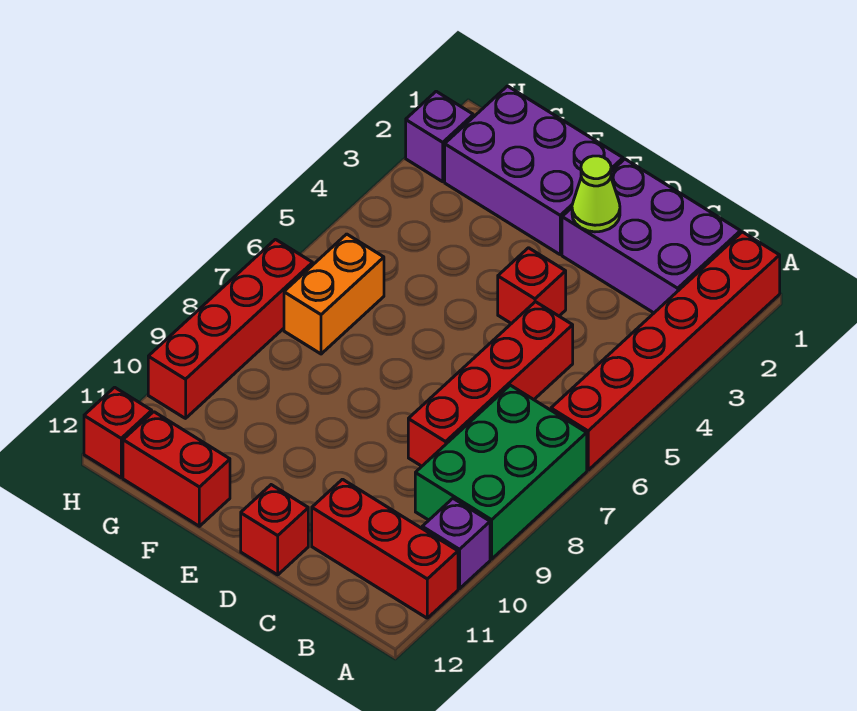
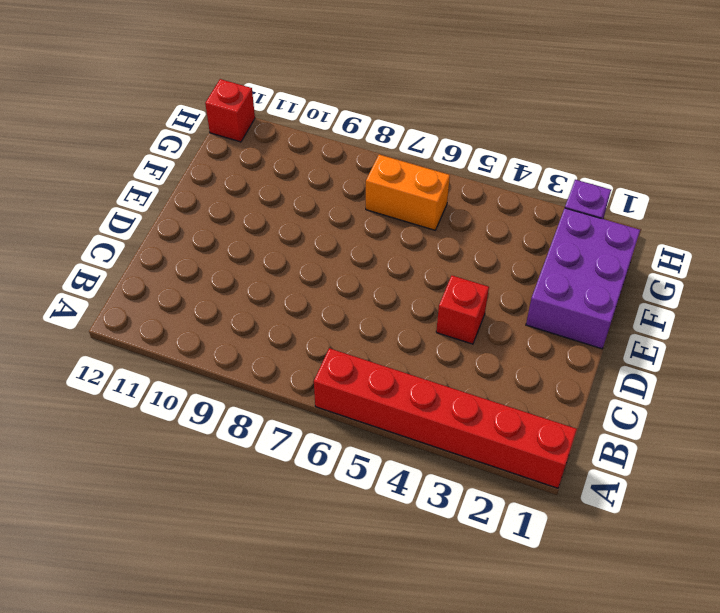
none -> green 2x3 brick [415,385,587,559]
none -> purple 1x1 brick [422,499,490,589]
none -> red 1x3 brick [312,479,458,618]

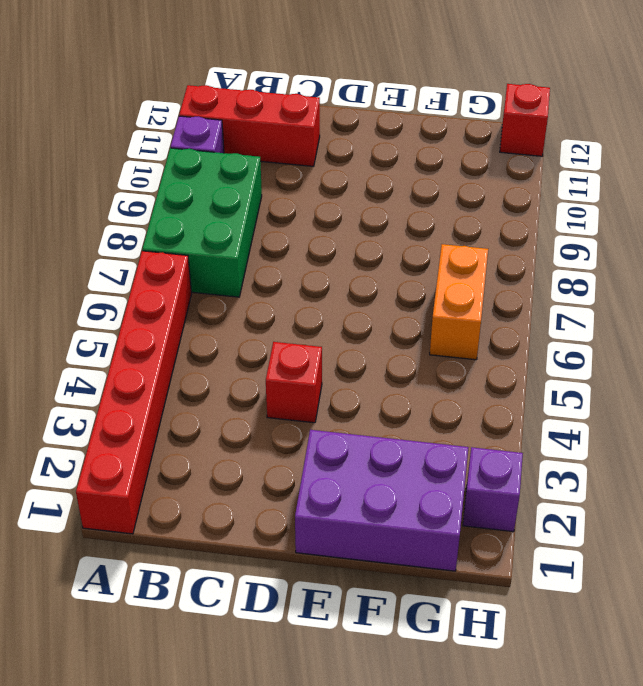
none -> purple 2x3 brick [562,159,740,313]
none -> red 1x4 brick [408,302,573,466]
none -> red 1x1 brick [241,485,308,575]

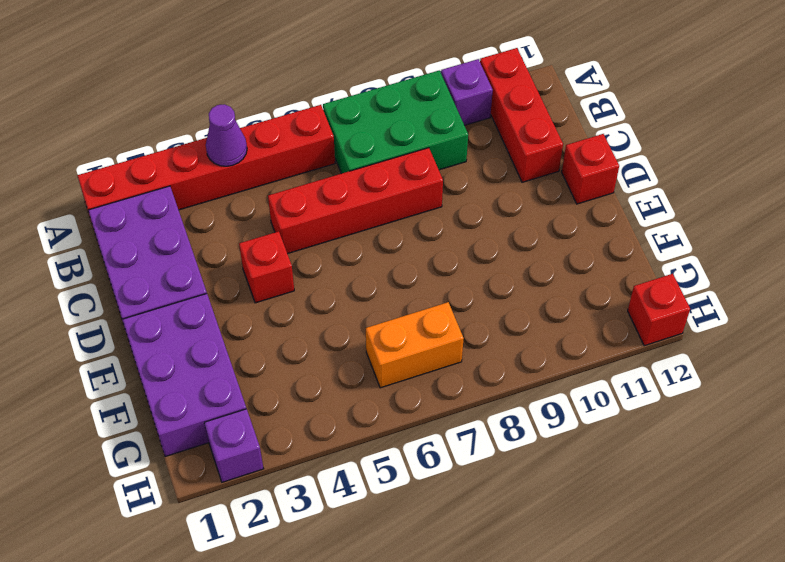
purple 1x1 cone [206,104,247,166] -> none
none -> red 1x2 brick [123,412,230,526]
none -> red 1x4 brick [148,239,313,418]
none -> lime 1x1 cone [572,156,620,232]

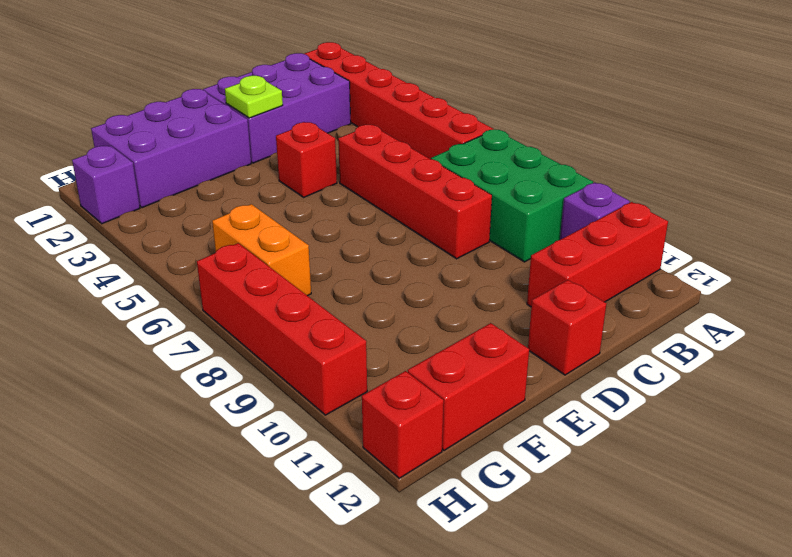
lime 1x1 plate [225,76,283,118] -> lime 1x1 cone [572,156,620,232]

